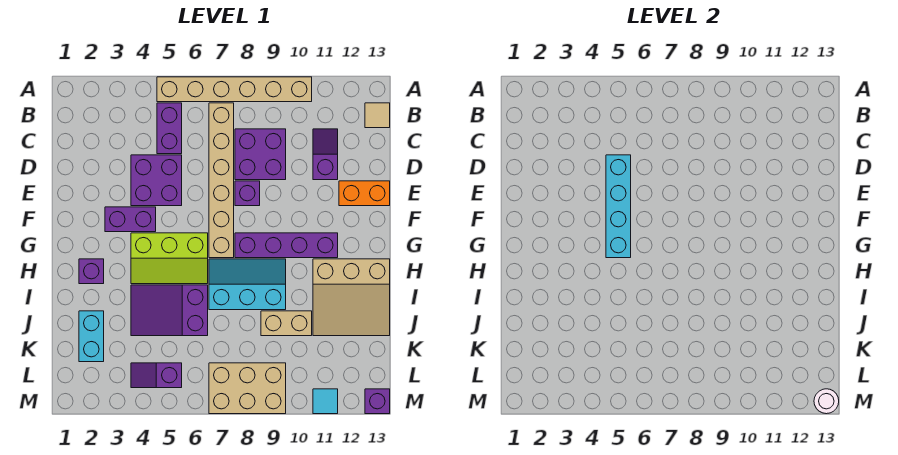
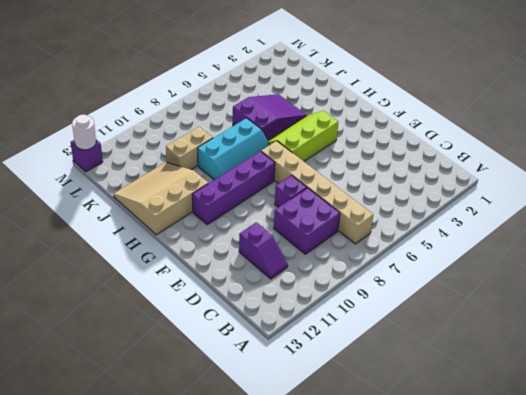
none -> tan 1x6 brick [157,77,312,102]
none -> purple 1x2 brick [157,103,182,154]
none -> tan 1x1 tile [365,103,390,128]

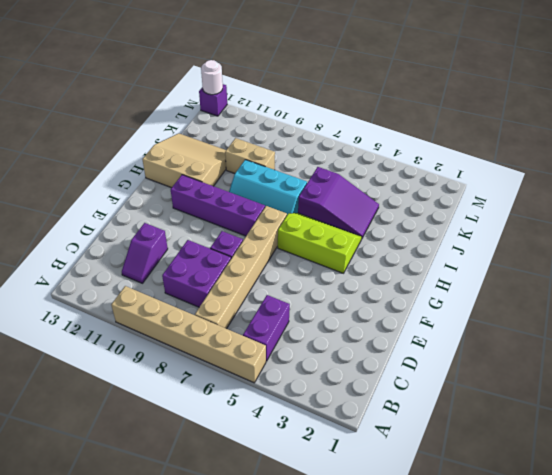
none -> tan 1x1 tile [365,103,390,128]
none -> purple 2x2 brick [131,155,182,206]
none -> orange 1x2 brick [339,181,390,206]

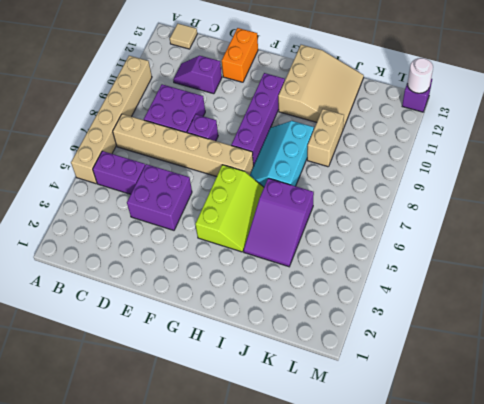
none -> purple 1x2 brick [105,207,156,232]
none -> purple 1x1 brick [79,259,104,284]
none -> cyan 1x2 brick [79,311,104,362]

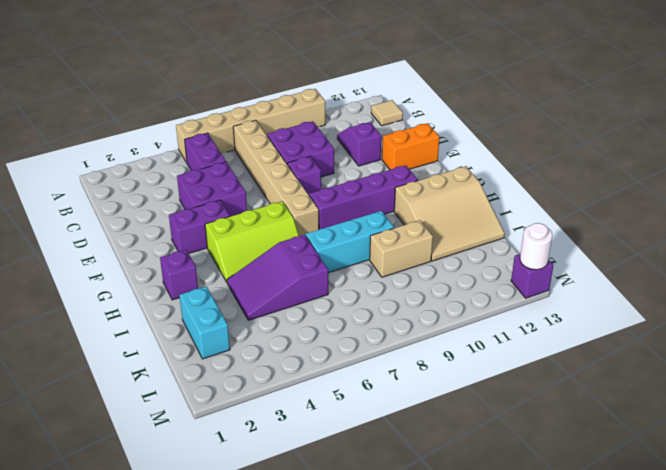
none -> purple 1x2 slope [131,363,182,388]
none -> tan 2x3 brick [209,363,286,414]
none -> cyan 1x1 tile [313,389,338,414]

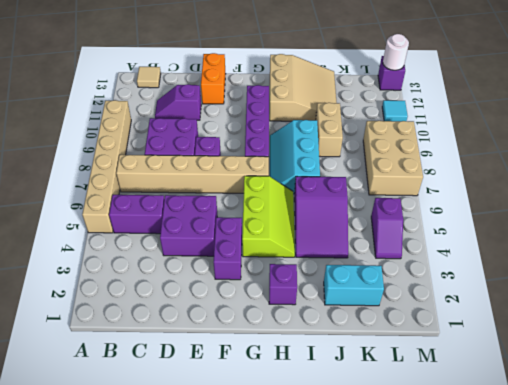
none -> cyan 1x4 brick [606,155,631,258]

